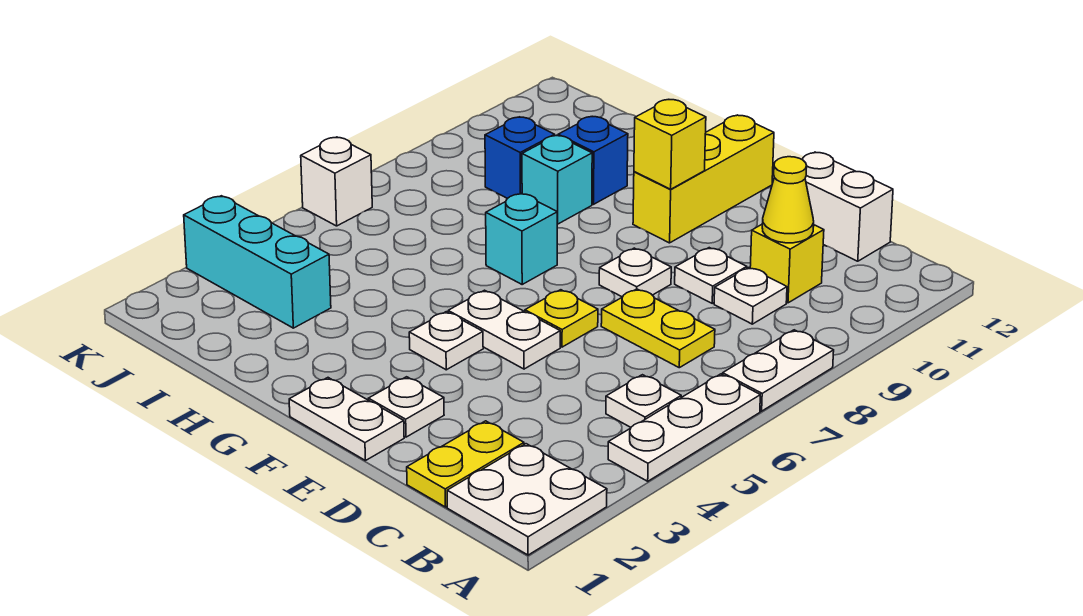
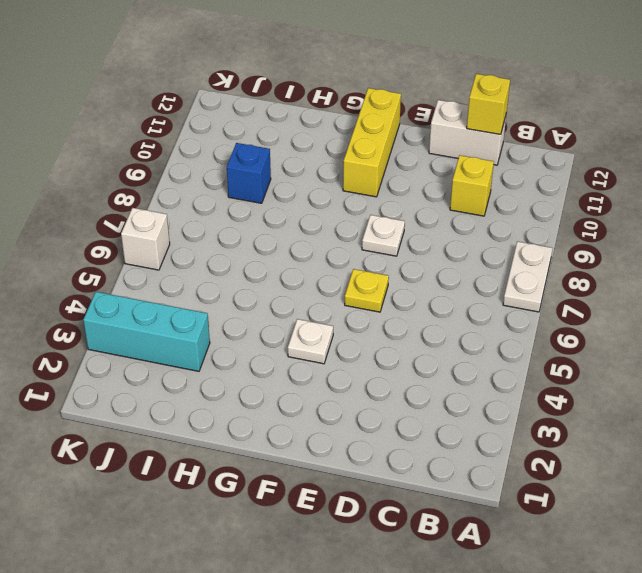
yellow 1x1 brick [467,74,510,134] -> yellow 1x1 brick moved to [634,100,706,189]
none -> white 2x2 plate [447,444,607,555]
none -> white 1x3 plate [608,374,760,481]
none -> white 1x1 plate [606,375,681,427]

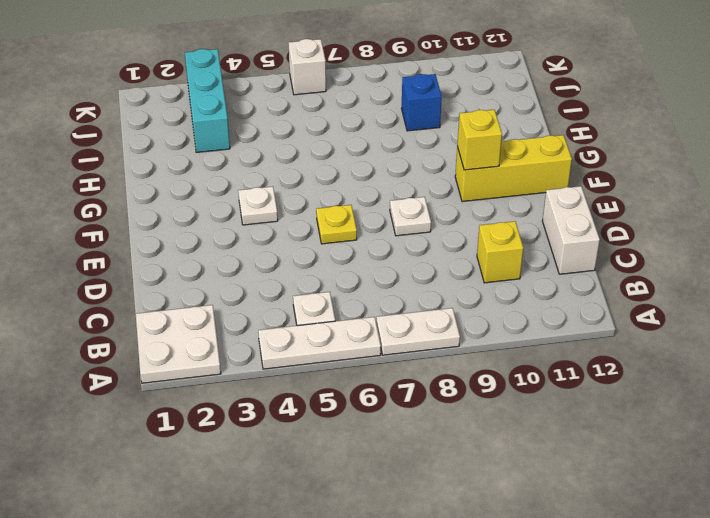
none -> yellow 1x2 plate [407,421,524,507]
none -> yellow 1x2 plate [601,289,715,368]
none -> white 1x1 plate [714,268,787,324]

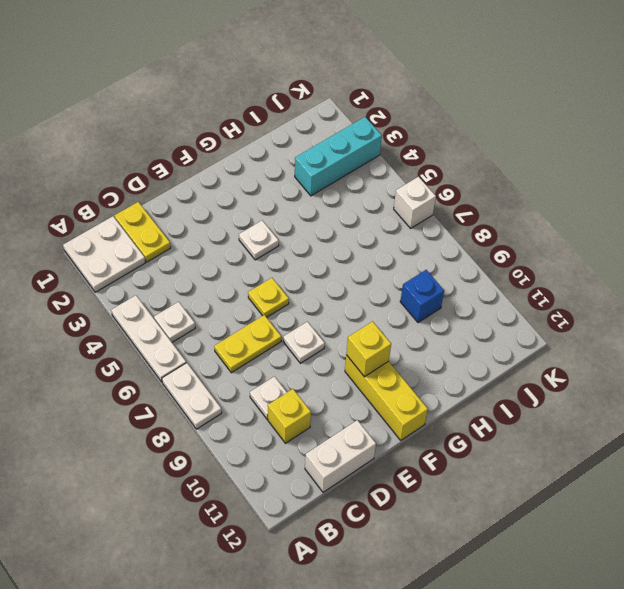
none -> white 1x1 plate [675,248,747,303]
none -> white 1x2 plate [289,378,404,461]
none -> white 1x1 plate [368,377,444,437]

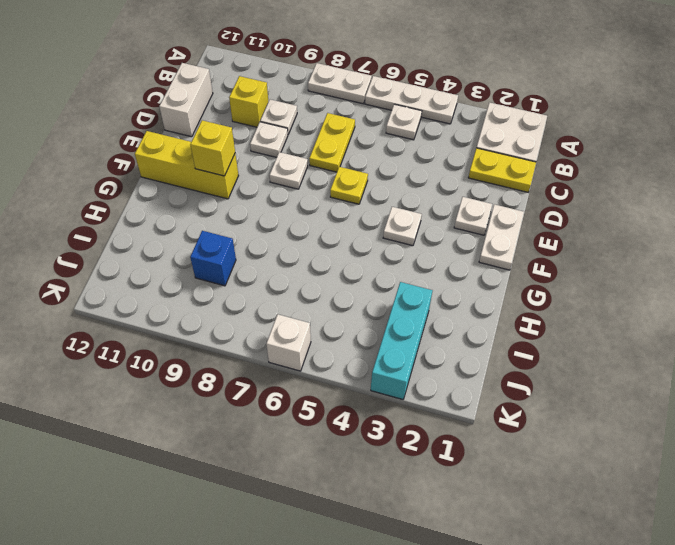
none -> white 1x2 plate [448,290,560,369]
none -> cyan 1x1 brick [486,193,558,284]
none -> cyan 1x1 brick [522,135,592,224]

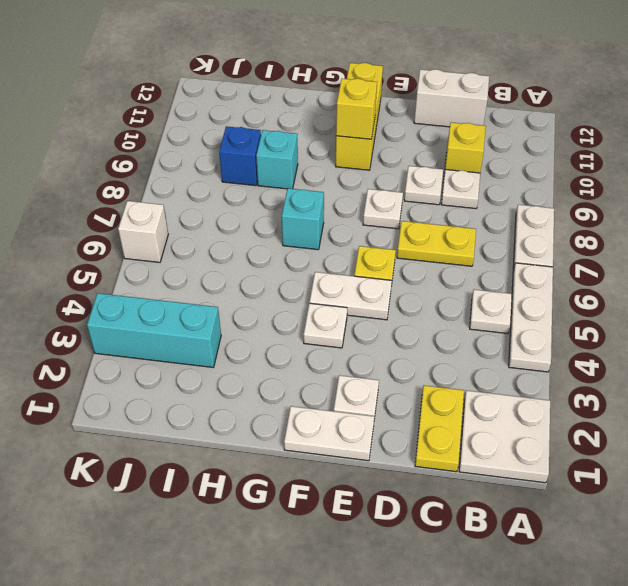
none -> blue 1x1 brick [558,117,628,204]
none -> yellow 1x1 cone [762,157,814,243]

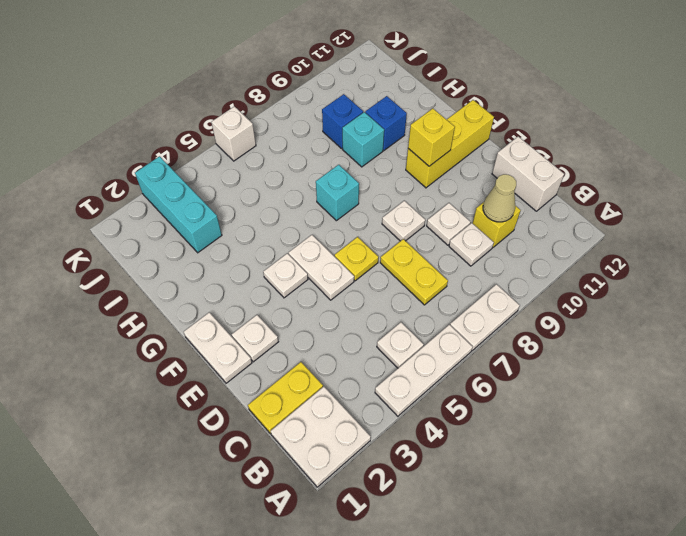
tan 1x1 cone [483,174,516,222] -> yellow 1x1 cone [762,157,814,243]

